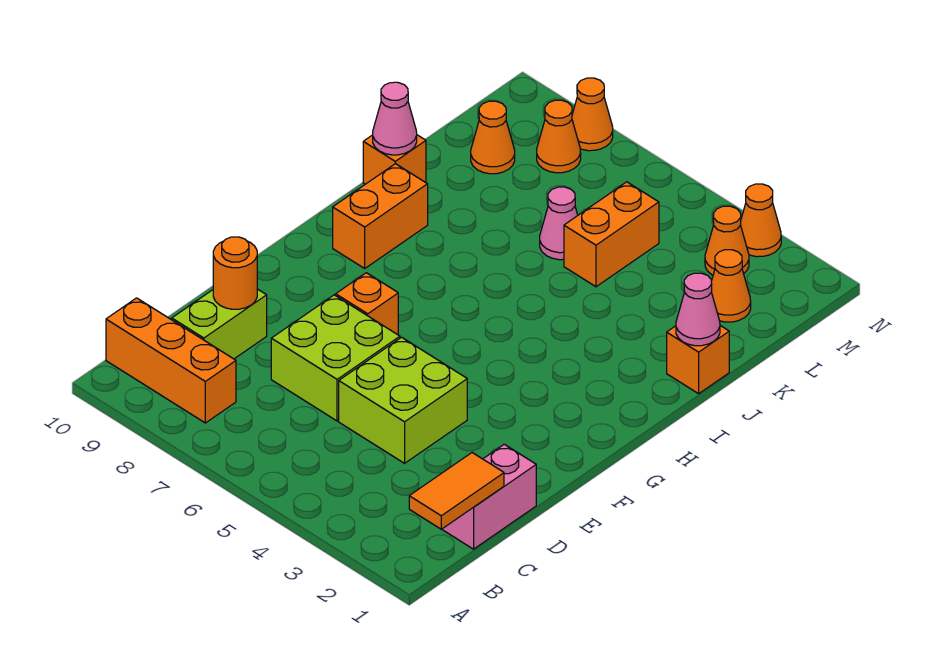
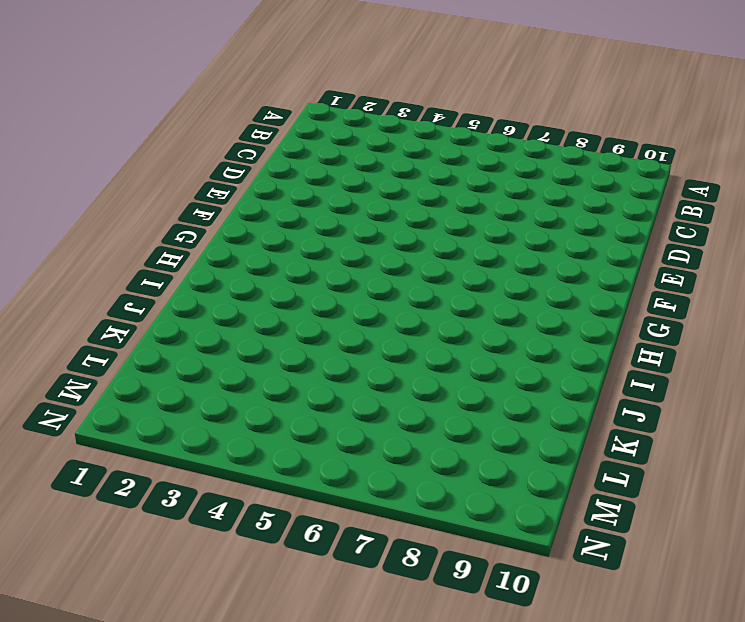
none -> orange 1x3 brick [106,298,236,423]
none -> pink 1x2 brick [442,444,536,549]
none -> lime 1x2 brick [172,289,267,359]

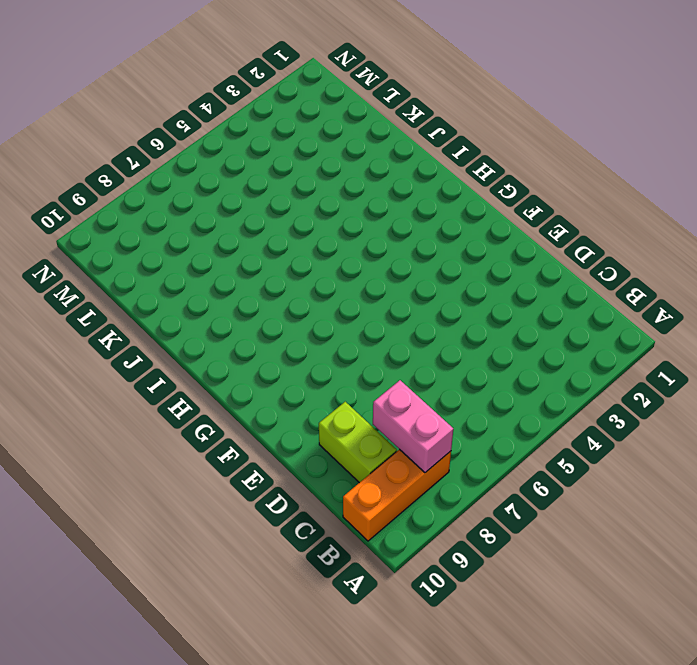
pink 1x2 brick [373,380,453,473] -> pink 1x2 brick moved to [442,444,536,549]
none -> lime 2x2 brick [339,337,467,463]
none -> lime 2x2 brick [271,295,400,421]
none -> orange 1x1 brick [336,273,398,335]

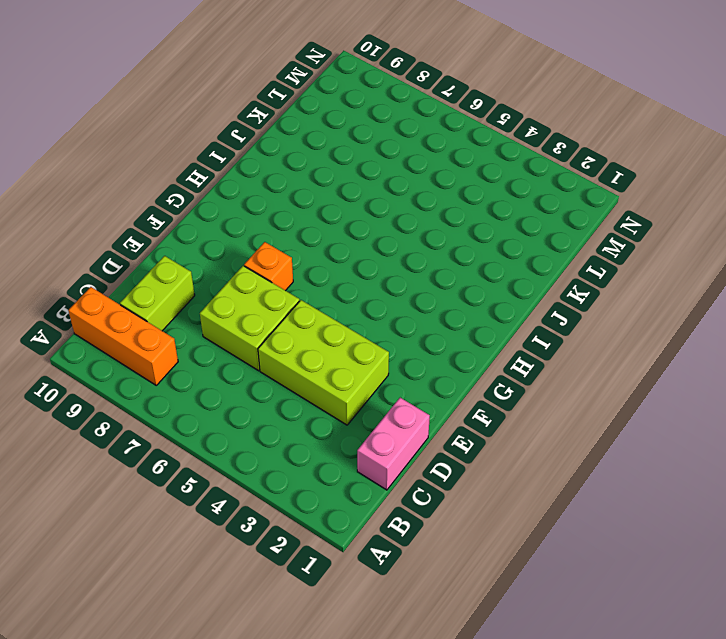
lime 2x3 brick [258,300,389,425] -> lime 2x2 brick [339,337,467,463]
none -> orange 1x2 brick [333,164,428,268]
none -> orange 1x1 brick [667,326,729,394]
none -> orange 1x1 brick [363,135,426,184]

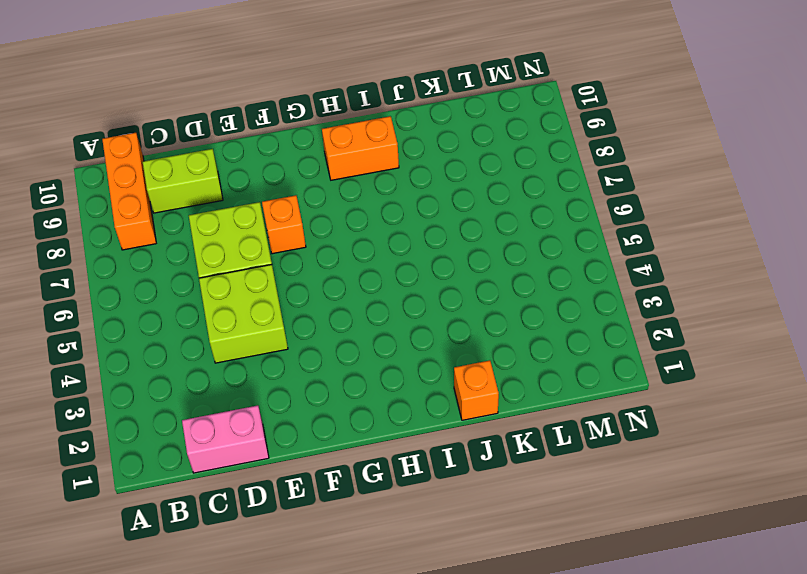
none -> orange 1x1 brick [363,135,426,184]
none -> orange 1x2 brick [564,182,659,287]
none -> pink 1x1 cone [540,187,578,260]

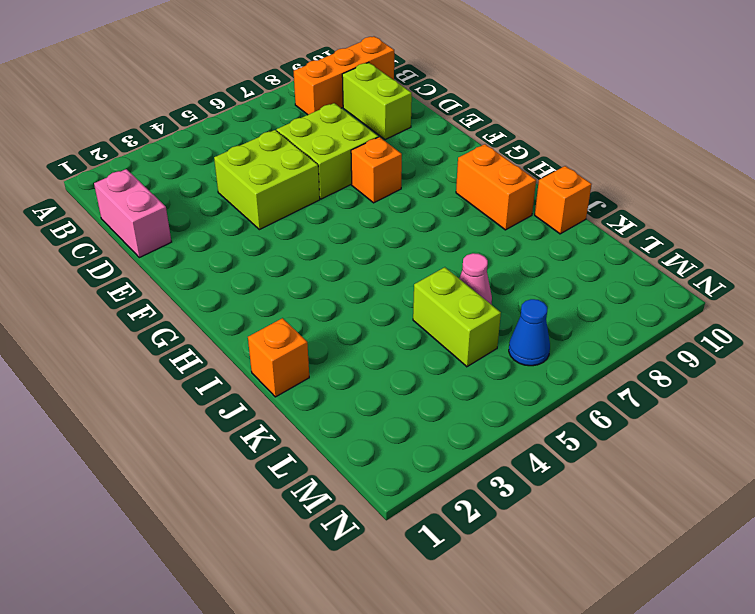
lime 1x2 brick [413,267,501,367] -> orange 1x2 brick [564,182,659,287]
blue 1x1 cone [509,299,550,366] -> none
none -> orange 1x1 cone [711,250,751,322]
none -> orange 1x1 cone [471,101,515,174]
none -> orange 1x1 cone [705,206,749,275]

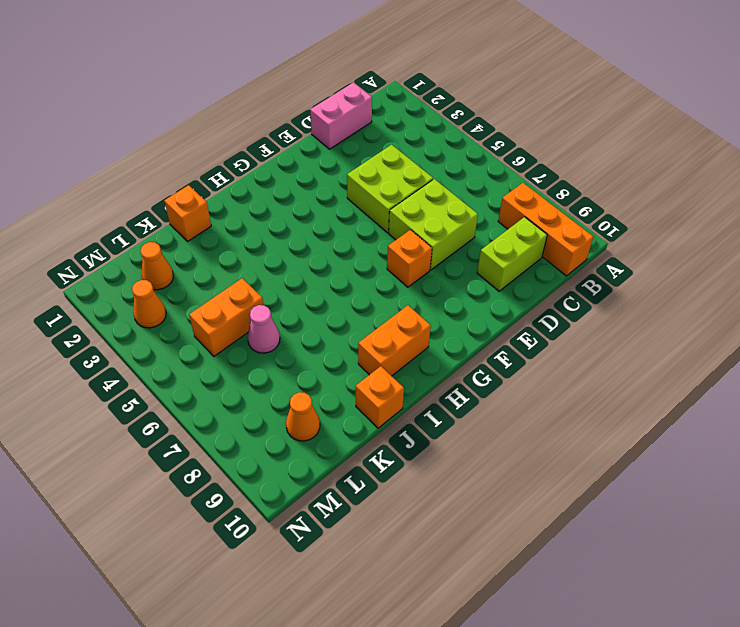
none -> orange 1x1 cone [537,100,581,173]
none -> orange 1x1 cone [741,184,781,257]
none -> orange 1x1 cone [572,78,613,151]

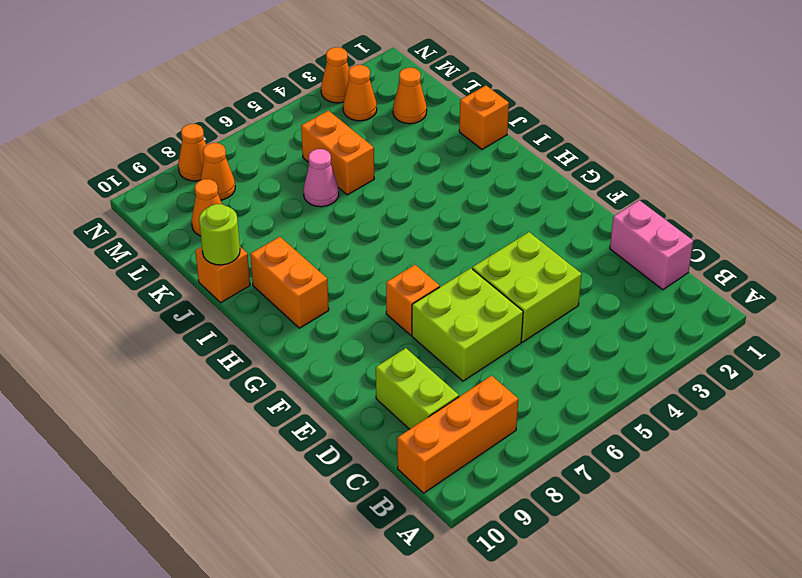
lime 1x1 round brick [199,204,240,265] -> pink 1x1 cone [373,82,417,155]
none -> orange 1x2 tile [409,453,504,529]
none -> orange 1x1 round brick [213,237,257,309]
none -> pink 1x1 cone [676,273,720,346]

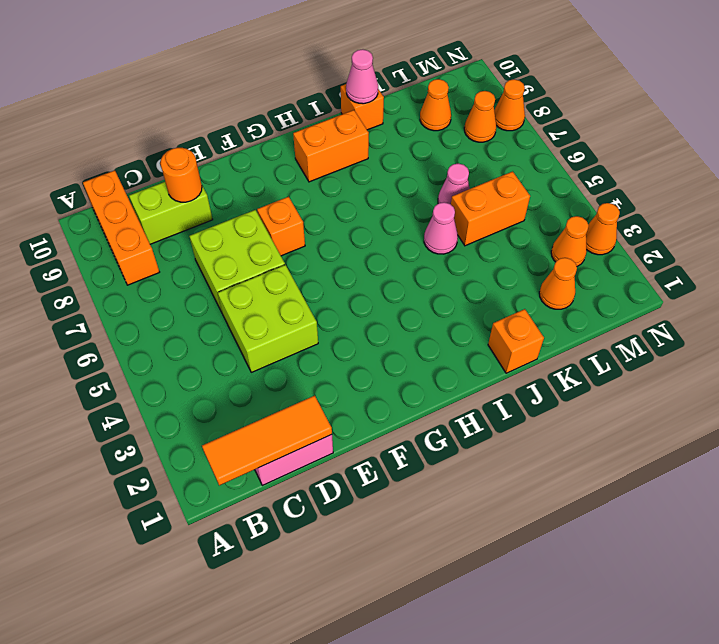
orange 1x3 tile [202,396,332,485] -> orange 1x2 tile [409,453,504,529]
pink 1x1 cone [424,202,458,254] -> pink 1x1 cone moved to [676,273,720,346]

